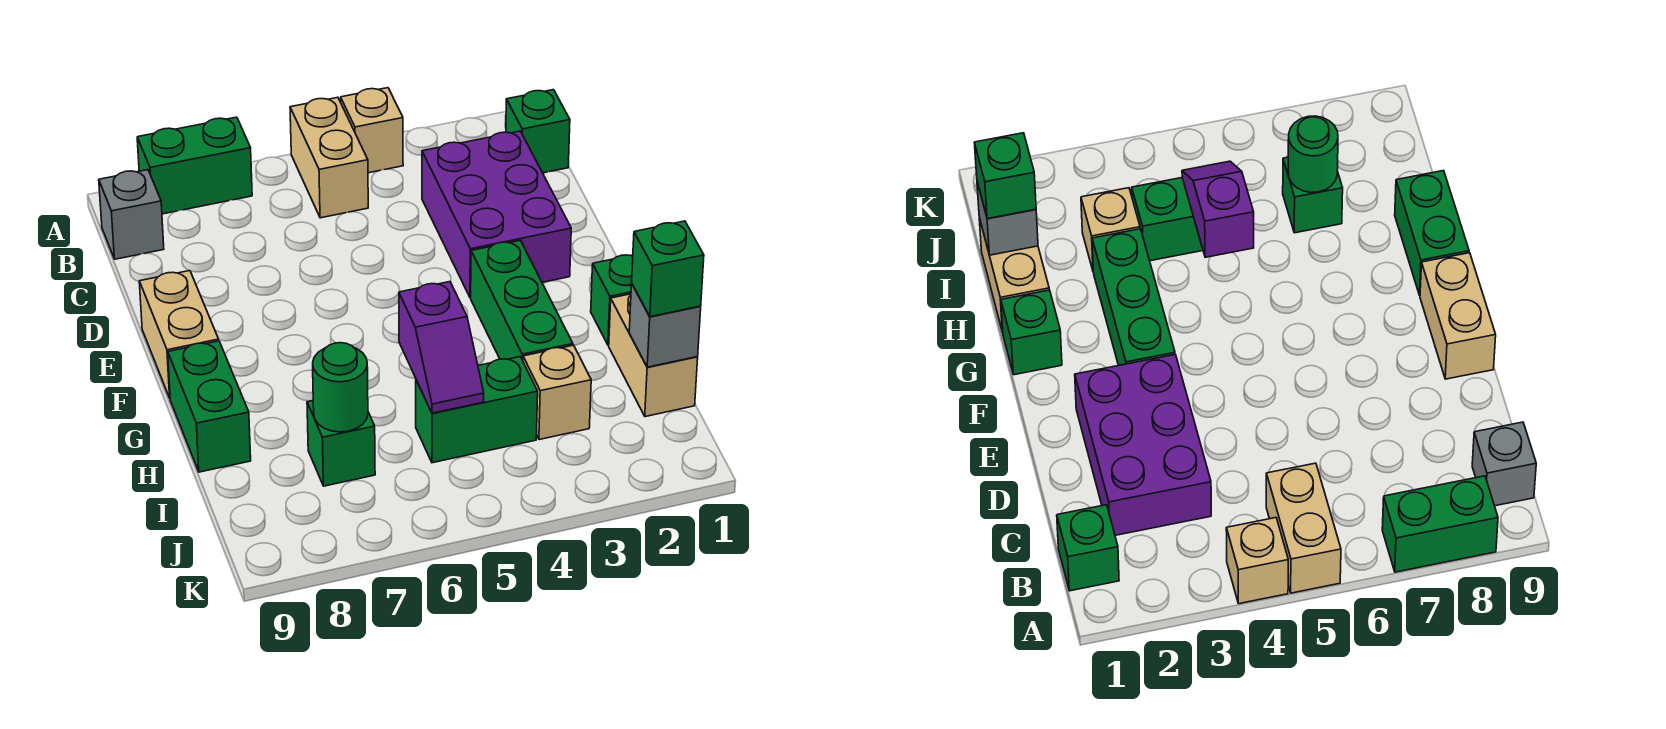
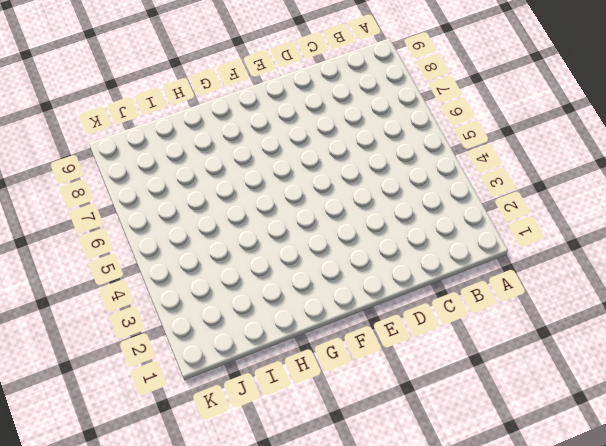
none -> tan 1x1 brick [341,88,403,173]
none -> tan 1x2 brick [290,97,368,218]
none -> green 1x2 brick [137,117,252,214]

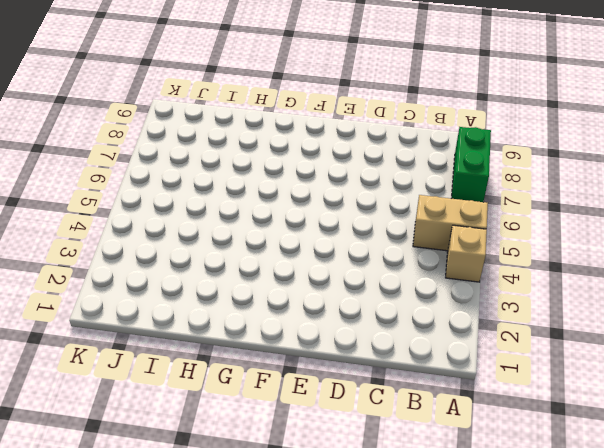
none -> green 1x1 brick [506,90,570,173]
none -> grey 1x1 brick [99,170,164,259]
none -> purple 2x3 brick [422,131,571,297]

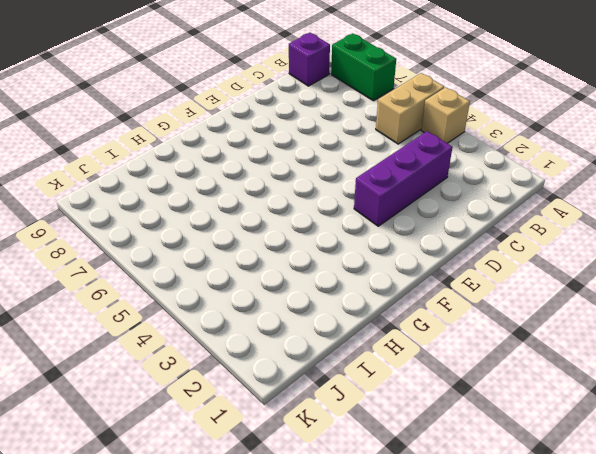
purple 1x1 brick [289,33,330,86] -> grey 1x1 brick [99,170,164,259]
purple 1x3 brick [354,131,452,226] -> purple 2x3 brick [422,131,571,297]
none -> green 1x1 brick [506,90,570,173]
none -> tan 1x2 brick [139,271,219,398]
none -> green 1x3 brick [471,240,573,360]

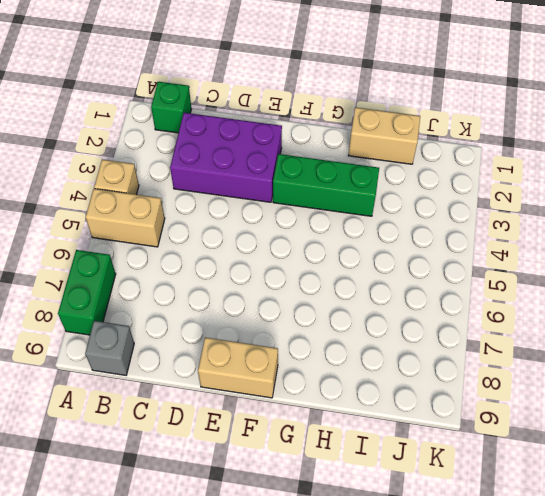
none -> green 1x1 brick [591,255,633,345]
none -> green 1x2 brick [168,341,251,472]
none -> tan 1x1 brick [523,345,591,440]

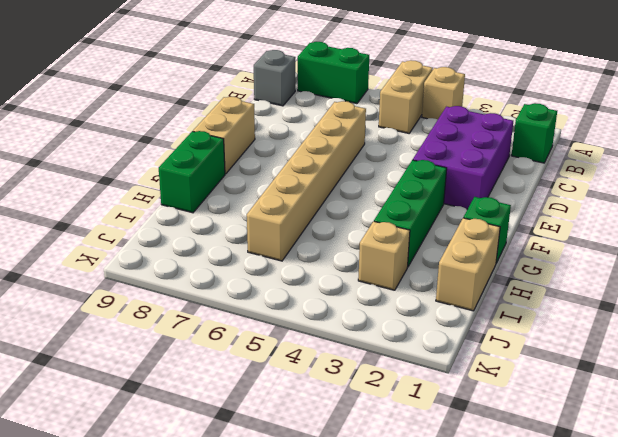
tan 1x6 brick [247,101,366,261] -> none
none -> green 1x2 brick [416,357,538,463]
none -> green 1x1 brick [307,401,375,486]
none -> purple 1x2 slope [399,282,484,413]

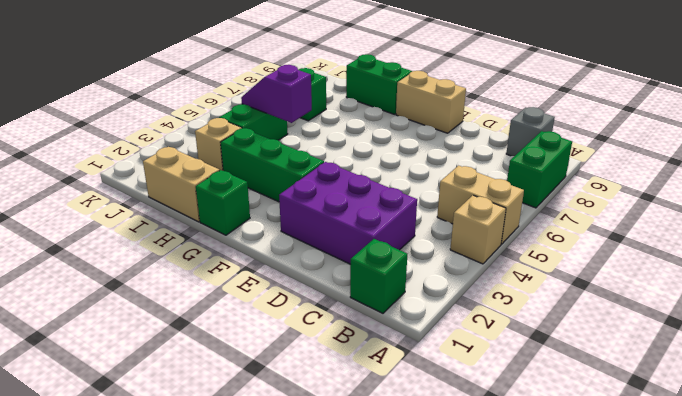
none -> grey 1x1 brick [629,285,701,367]
none -> green 1x1 round brick [313,343,368,432]
none -> green 1x1 brick [632,221,704,317]

